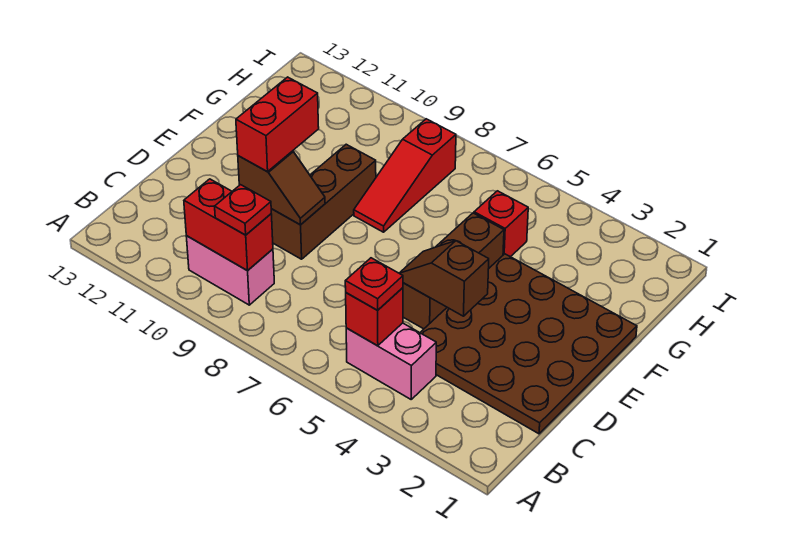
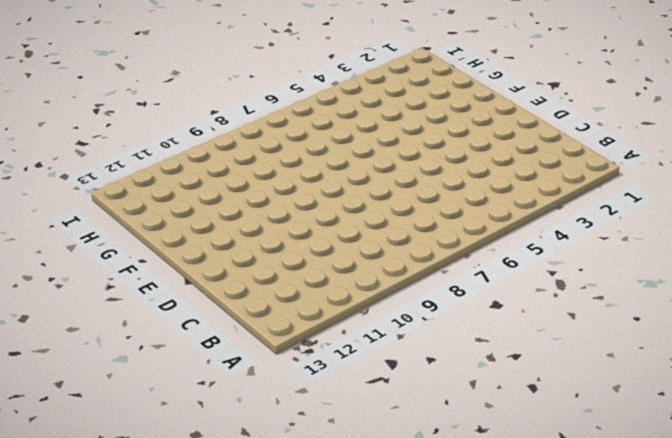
none -> pink 1x2 brick [346,323,436,399]
none -> pink 1x2 brick [186,236,274,305]
none -> brown 4x4 plate [420,254,637,434]

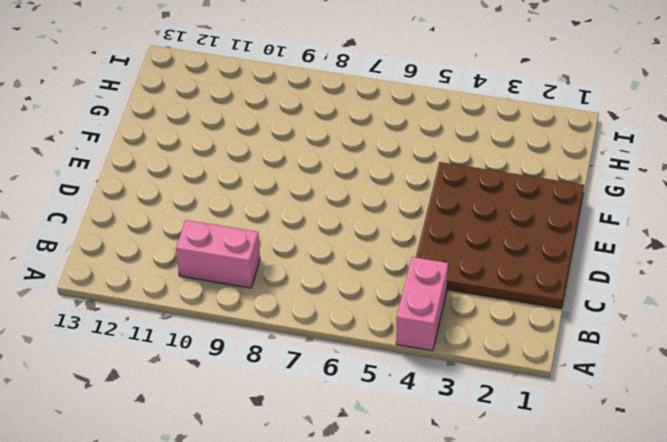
pink 1x2 brick [396,257,448,351] -> pink 1x2 brick turned to [346,323,436,399]
none -> brown 1x3 brick [403,213,504,329]
none -> brown 1x3 brick [271,144,376,259]
none -> red 1x3 slope [354,119,456,232]

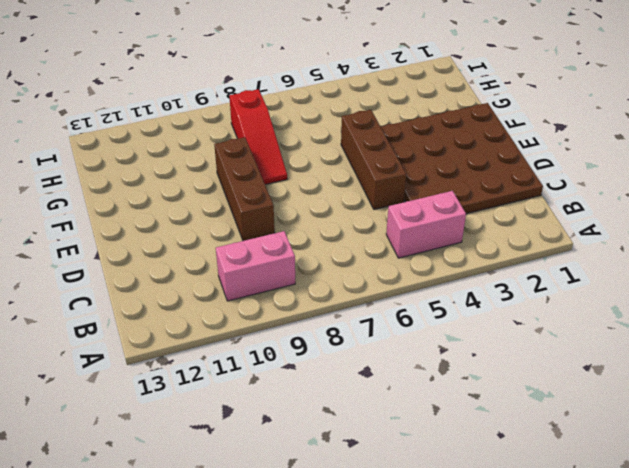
none -> red 1x1 brick [474,191,528,257]
none -> red 1x1 brick [346,288,403,346]
none -> red 1x2 brick [184,179,273,270]

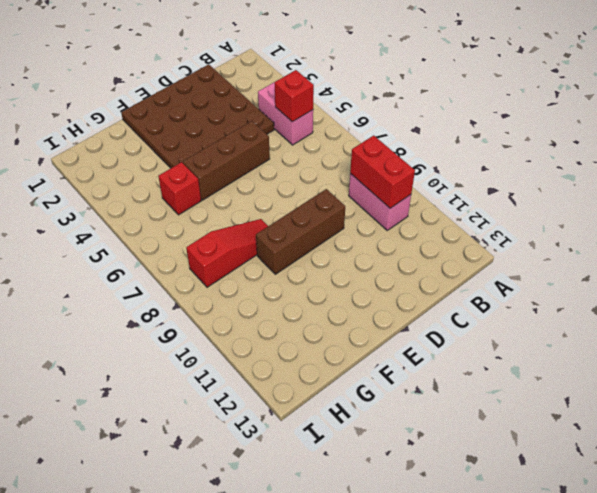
none -> brown 1x2 slope [400,241,489,316]
none -> brown 1x2 slope [238,151,325,225]
none -> red 1x1 plate [345,258,403,310]

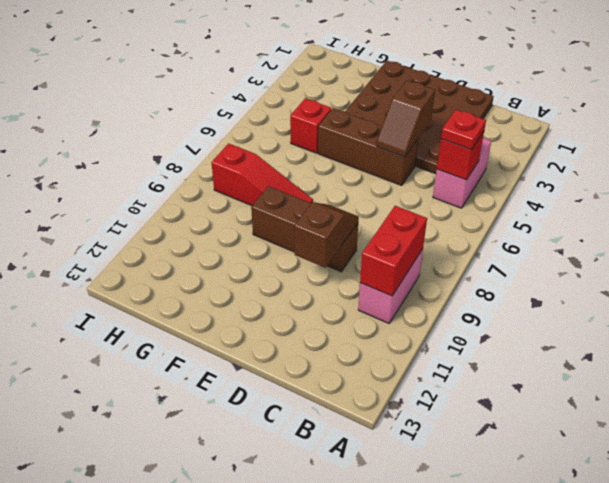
none -> red 1x1 plate [215,185,271,235]
none -> red 1x2 brick [236,77,319,172]

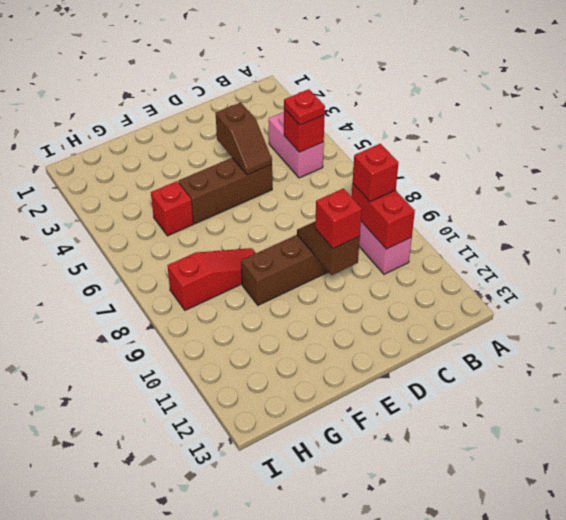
red 1x1 brick [353,144,398,202] -> red 1x1 plate [215,185,271,235]
red 1x1 brick [315,188,362,249] -> red 1x2 brick [236,77,319,172]
none -> brown 4x4 plate [420,254,637,434]

